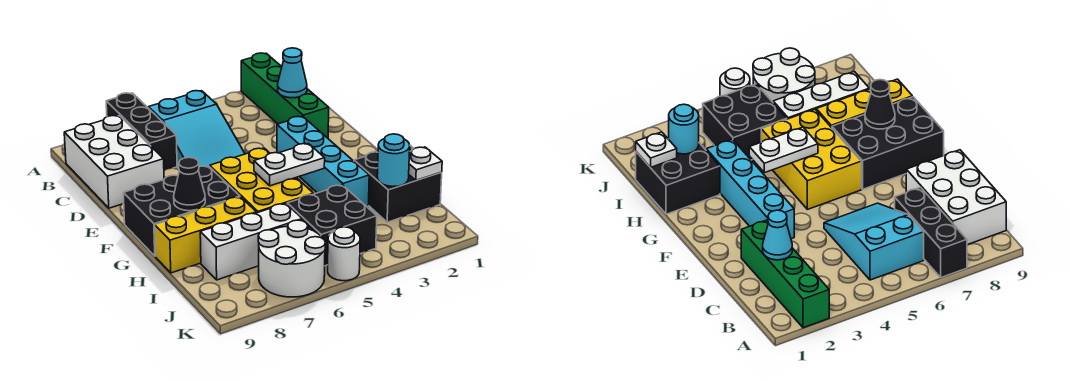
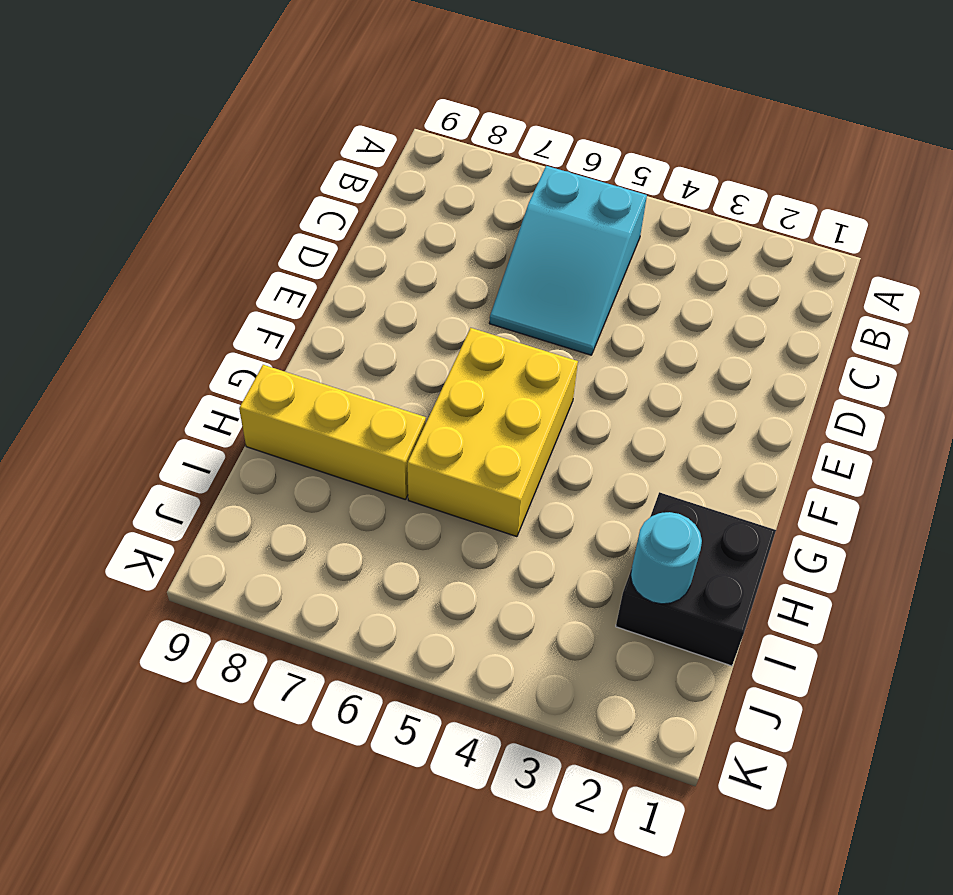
none -> green 1x4 brick [241,53,329,138]
none -> black 1x3 brick [106,93,177,170]
none -> white 2x3 brick [64,116,164,208]

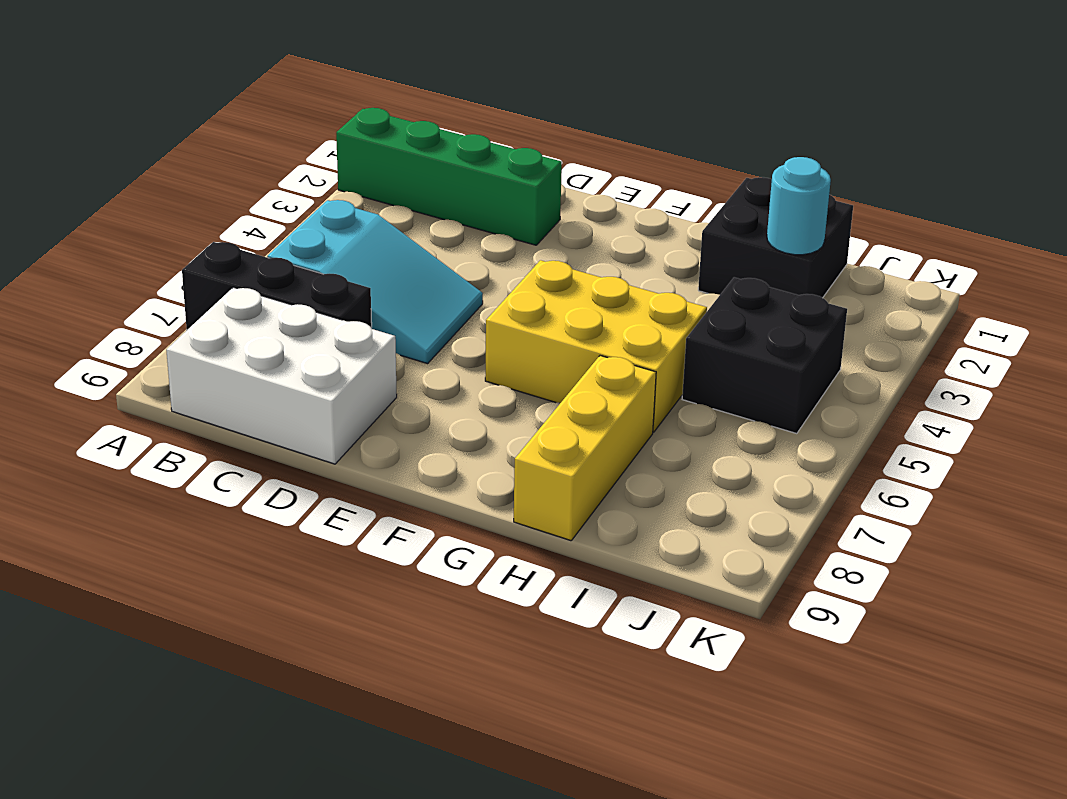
none -> cyan 1x4 brick [277,116,369,207]
none -> black 2x3 brick [123,166,240,256]
none -> white 1x3 brick [200,203,302,280]

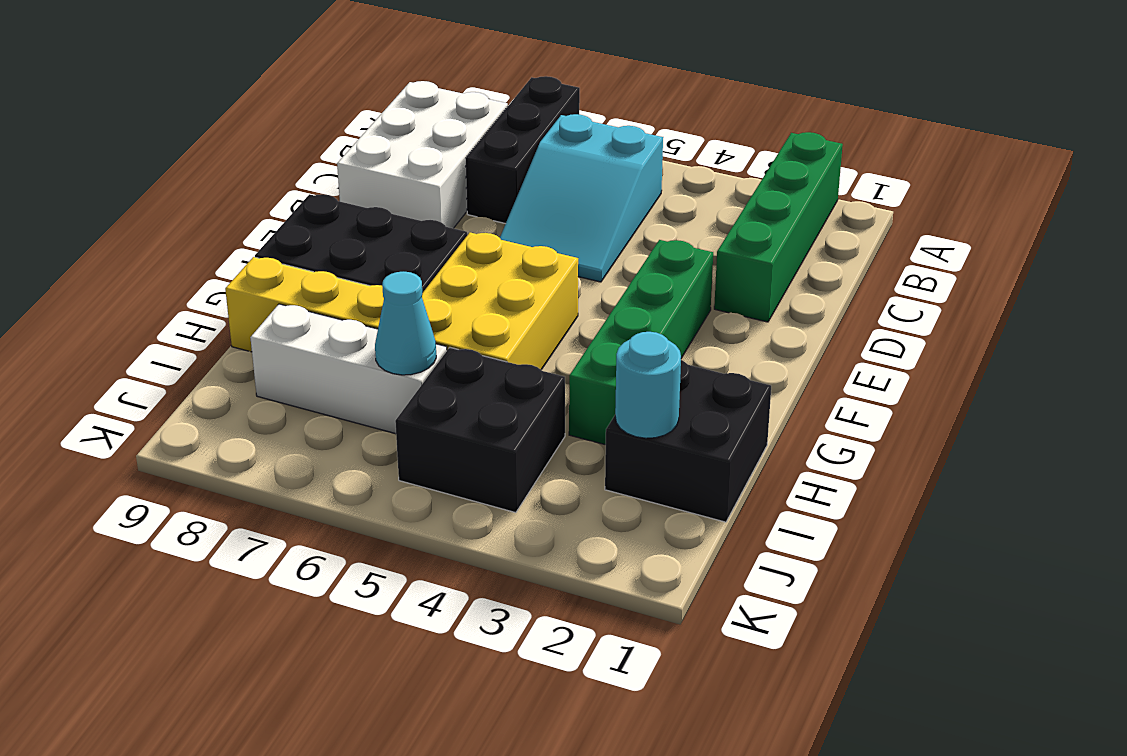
green 1x4 brick [569,240,713,445] -> cyan 1x4 brick [277,116,369,207]
cyan 1x1 cone [375,272,436,375] -> cyan 1x1 cone moved to [278,48,307,98]
none -> white 2x2 round brick [258,220,326,297]
none -> white 1x1 round brick [328,227,360,281]
none -> white 1x2 plate [254,143,325,186]

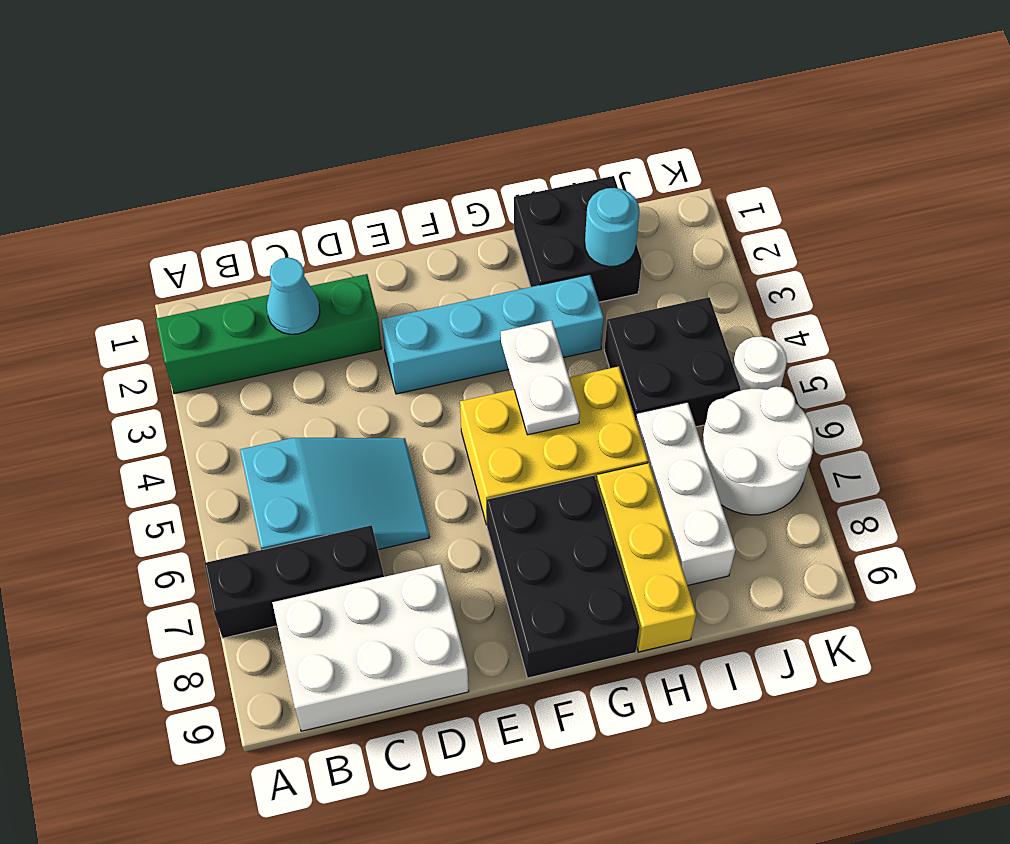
none -> black 1x1 cone [174,157,205,211]
none -> white 1x1 plate [409,147,442,180]

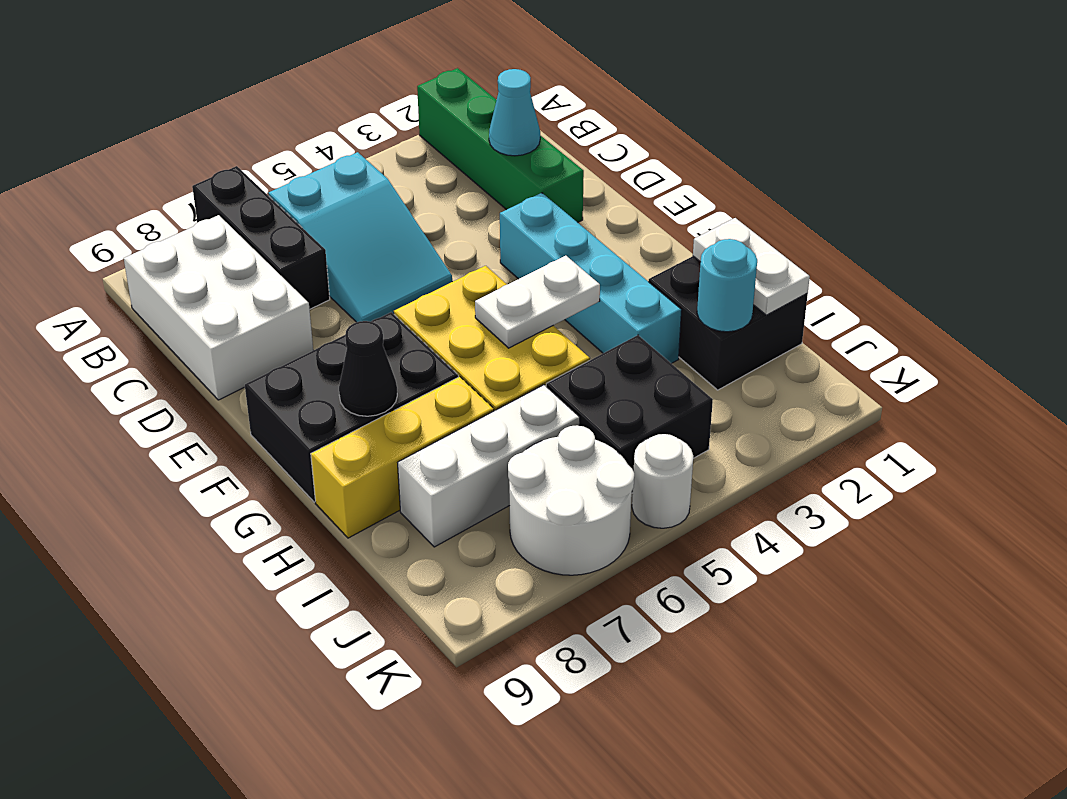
white 1x2 plate [693,218,810,315] -> white 1x1 plate [409,147,442,180]

